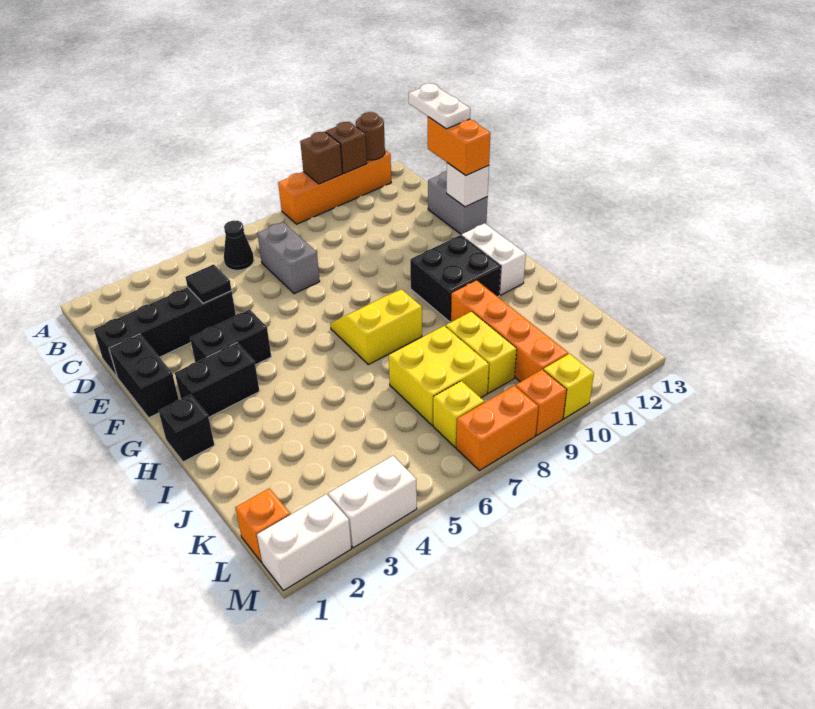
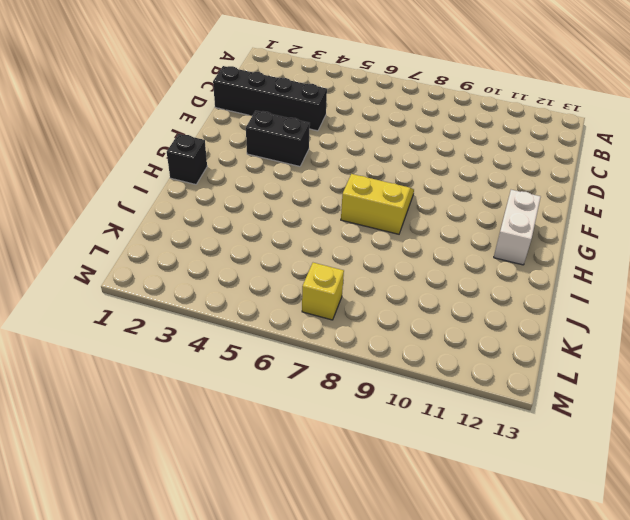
none -> orange 1x4 brick [278,150,391,224]
none -> black 1x1 cone [224,220,254,270]
none -> grey 1x2 brick [258,222,320,294]

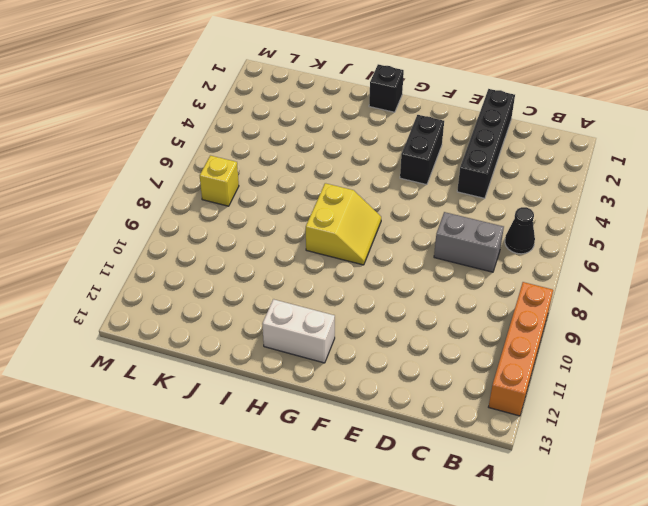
none -> grey 1x2 brick [428,171,488,235]
none -> black 1x2 brick [109,334,179,418]
none -> black 1x2 brick [175,343,259,417]

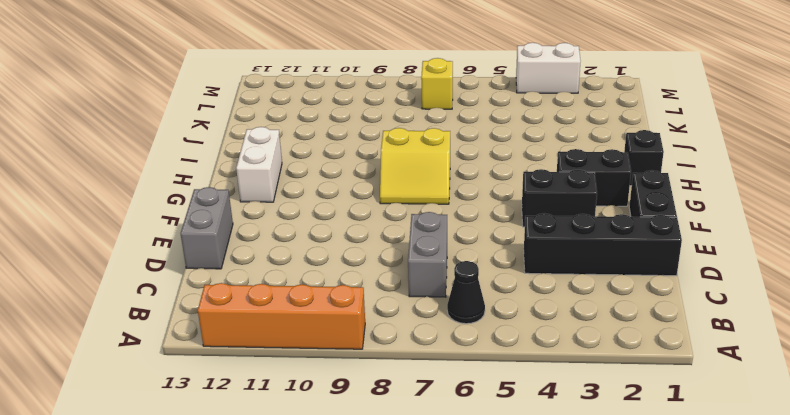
none -> black 2x2 brick [410,235,501,322]
none -> orange 1x4 brick [451,280,568,382]
none -> yellow 2x2 brick [389,326,489,425]

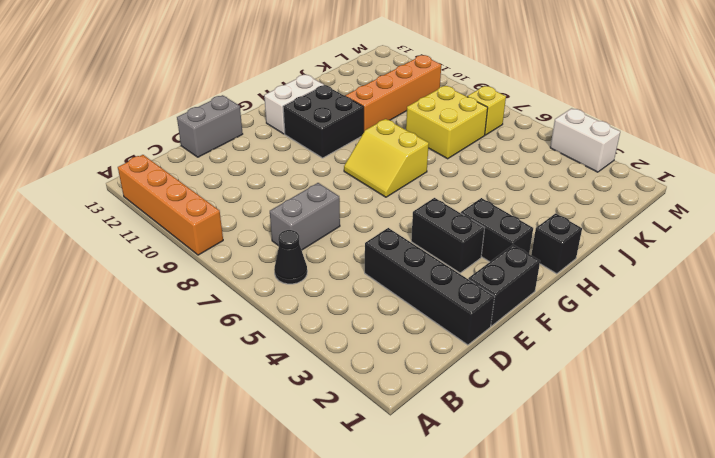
none -> yellow 1x2 brick [446,311,517,393]
none -> orange 1x1 brick [235,488,290,562]
none -> white 1x2 brick [257,494,351,591]

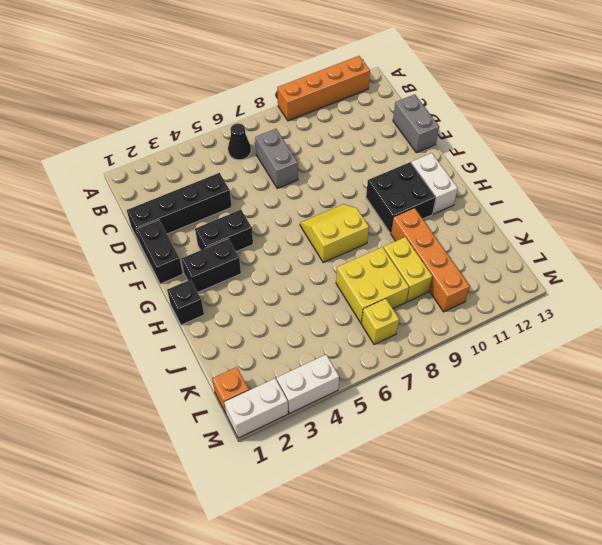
none -> orange 1x2 brick [456,386,538,471]
none -> orange 1x1 brick [516,369,567,435]
none -> yellow 1x1 brick [544,354,594,419]

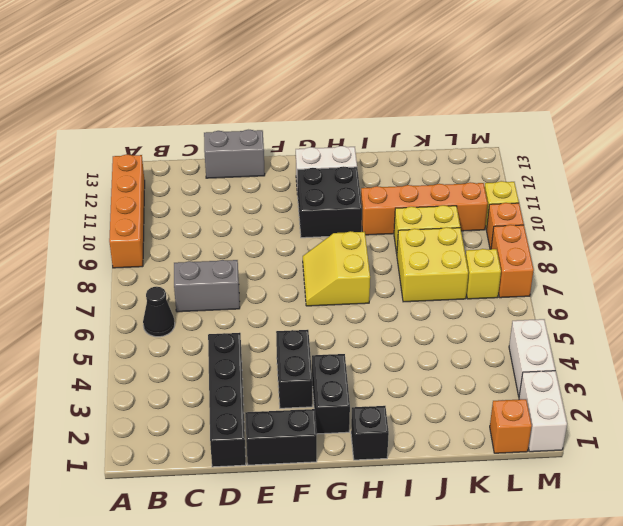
none -> brown 1x1 brick [300,132,342,184]
none -> brown 1x1 brick [326,122,367,173]
none -> brown 1x1 round brick [356,112,385,160]

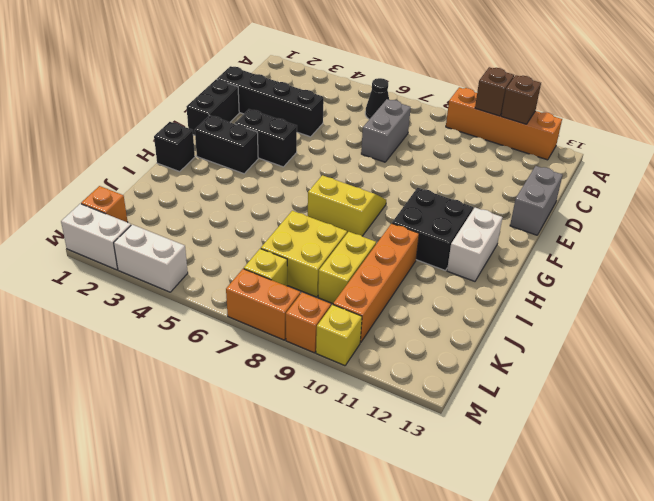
none -> brown 1x1 round brick [356,112,385,160]
none -> black 1x1 tile [186,264,232,304]
none -> white 1x1 brick [447,163,489,207]

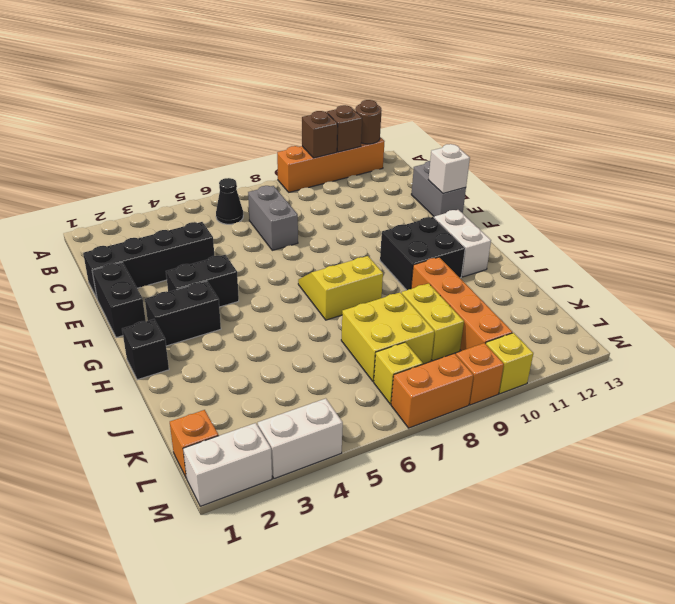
none -> black 1x1 tile [186,264,232,304]
none -> orange 1x2 brick [428,117,490,175]
none -> white 1x2 plate [409,83,470,129]

